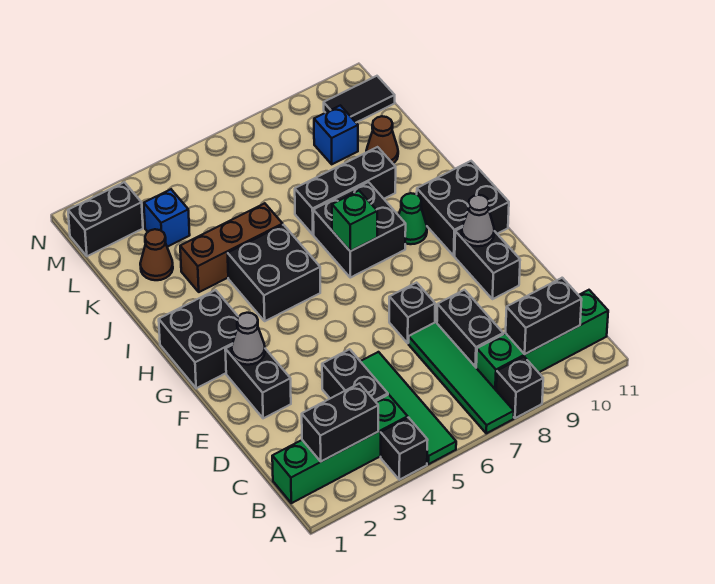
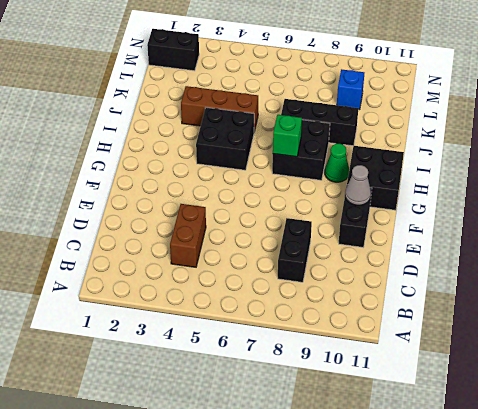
brown 1x2 brick [170,204,206,267] -> black 1x2 brick [322,349,388,401]
none -> black 1x1 brick [381,418,428,480]
none -> green 1x4 tile [360,352,456,464]
none -> green 1x4 tile [409,322,514,433]

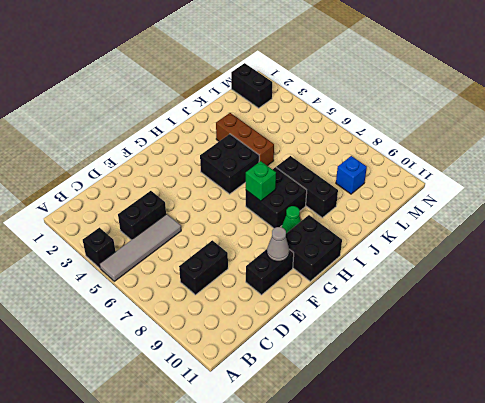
grey 1x4 tile [99,214,181,281] -> green 1x4 tile [360,352,456,464]
none -> green 1x4 tile [409,322,514,433]
none -> black 1x1 brick [496,357,543,418]
none -> green 1x4 brick [272,395,408,503]

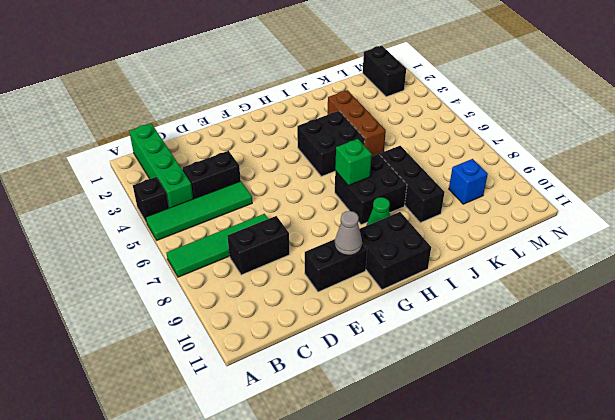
none -> black 1x1 brick [496,357,543,418]
none -> green 1x4 brick [476,290,608,390]
none -> black 1x2 brick [225,345,291,418]

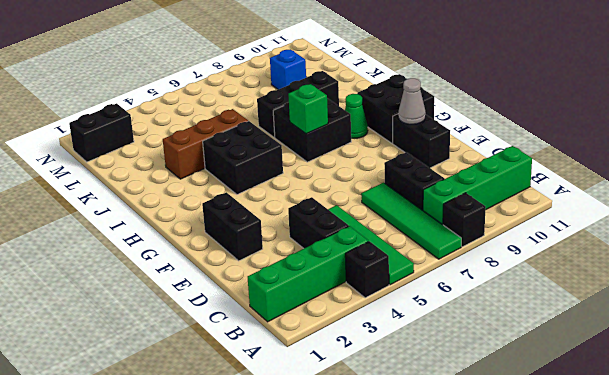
none -> black 1x1 brick [389,283,435,343]
none -> black 2x2 brick [159,290,238,388]
none -> brown 1x1 cone [140,229,173,280]

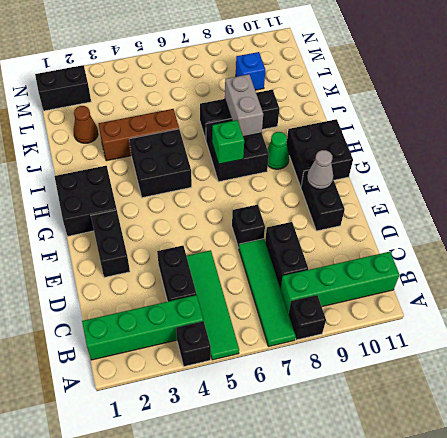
grey 1x2 brick [225,74,263,137] -> none
none -> brown 1x1 cone [366,116,398,163]
none -> blue 1x1 brick [144,189,190,247]
none -> black 1x2 tile [324,76,395,122]

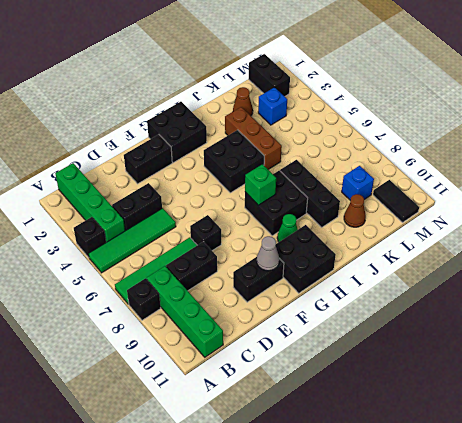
none -> black 1x2 brick [302,383,378,461]
none -> black 1x2 brick [506,278,582,354]
none -> grey 1x1 cone [232,313,265,365]

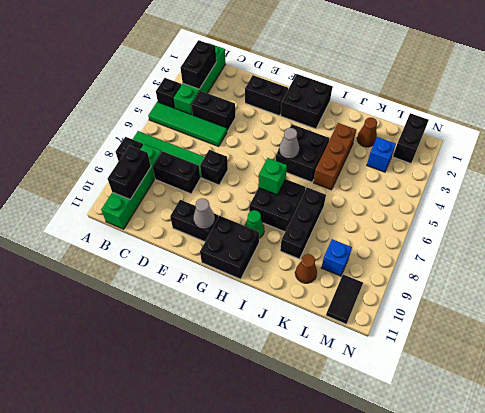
grey 1x1 cone [279,128,299,159] -> grey 1x1 cone moved to [232,313,265,365]

